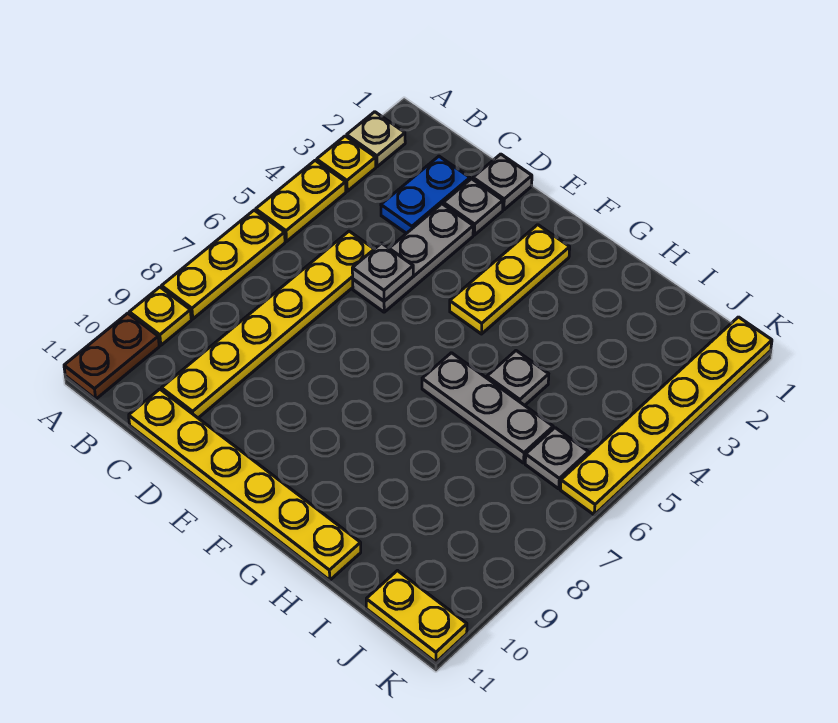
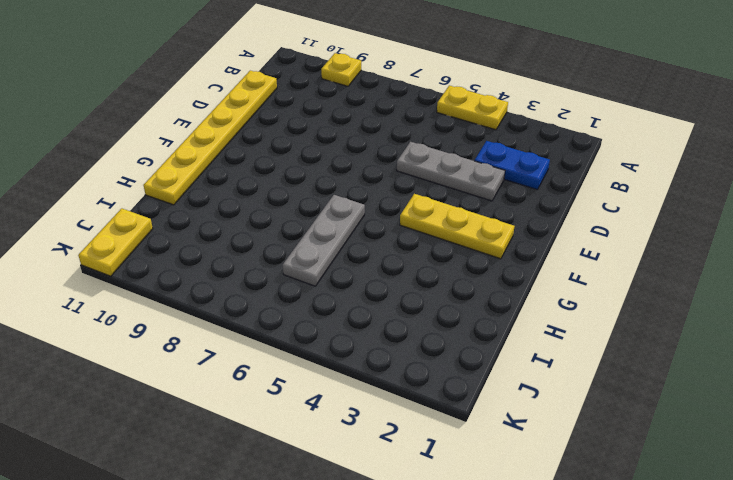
none -> tan 1x1 plate [347,112,405,167]
none -> yellow 1x1 plate [317,136,376,191]
none -> yellow 1x3 plate [162,210,285,319]

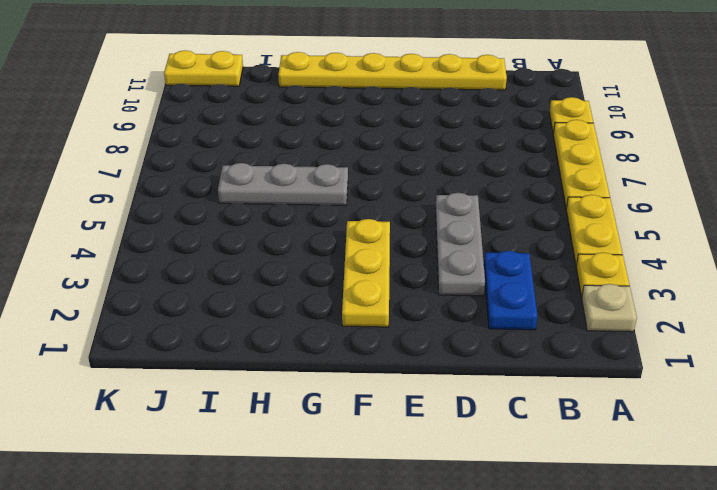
none -> brown 1x2 plate [64,313,159,399]
none -> yellow 1x6 plate [161,231,374,418]
none -> grey 1x1 plate [473,154,532,210]

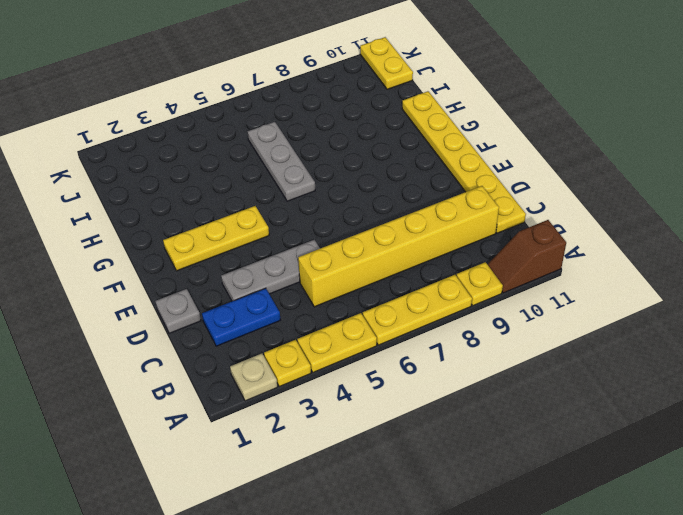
brown 1x2 slope [487,220,566,293] -> brown 1x2 plate [64,313,159,399]
yellow 1x6 brick [298,186,499,307] -> yellow 1x6 plate [161,231,374,418]
none -> grey 1x1 plate [443,179,503,235]
none -> grey 1x1 plate [487,351,549,405]
none -> grey 1x1 plate [525,428,588,489]

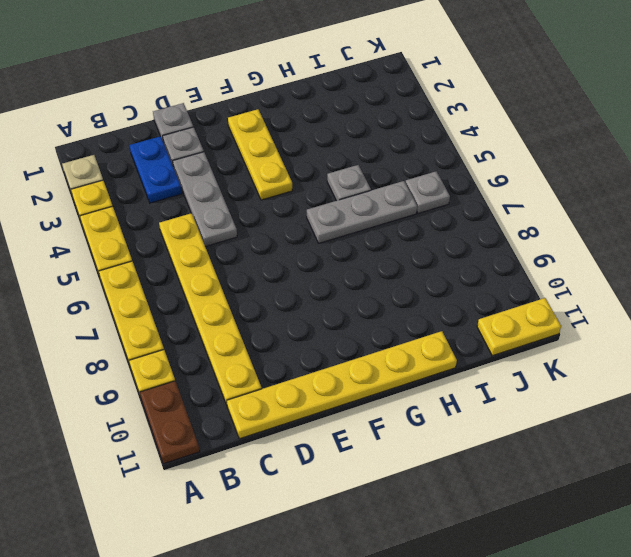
none -> yellow 1x6 plate [560,317,772,515]
none -> grey 1x1 plate [352,243,413,301]

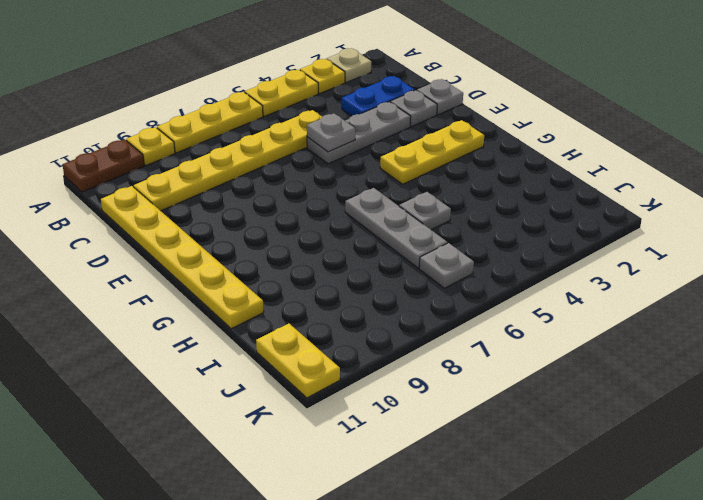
none -> yellow 1x6 plate [560,317,772,515]

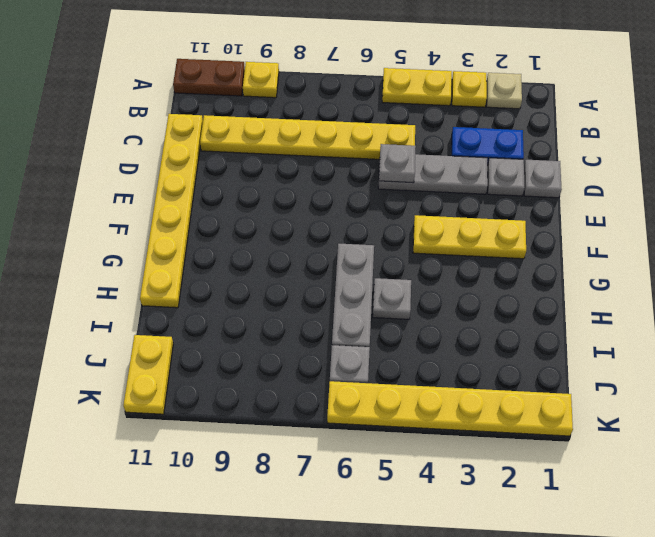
none -> yellow 1x3 plate [162,210,285,319]

